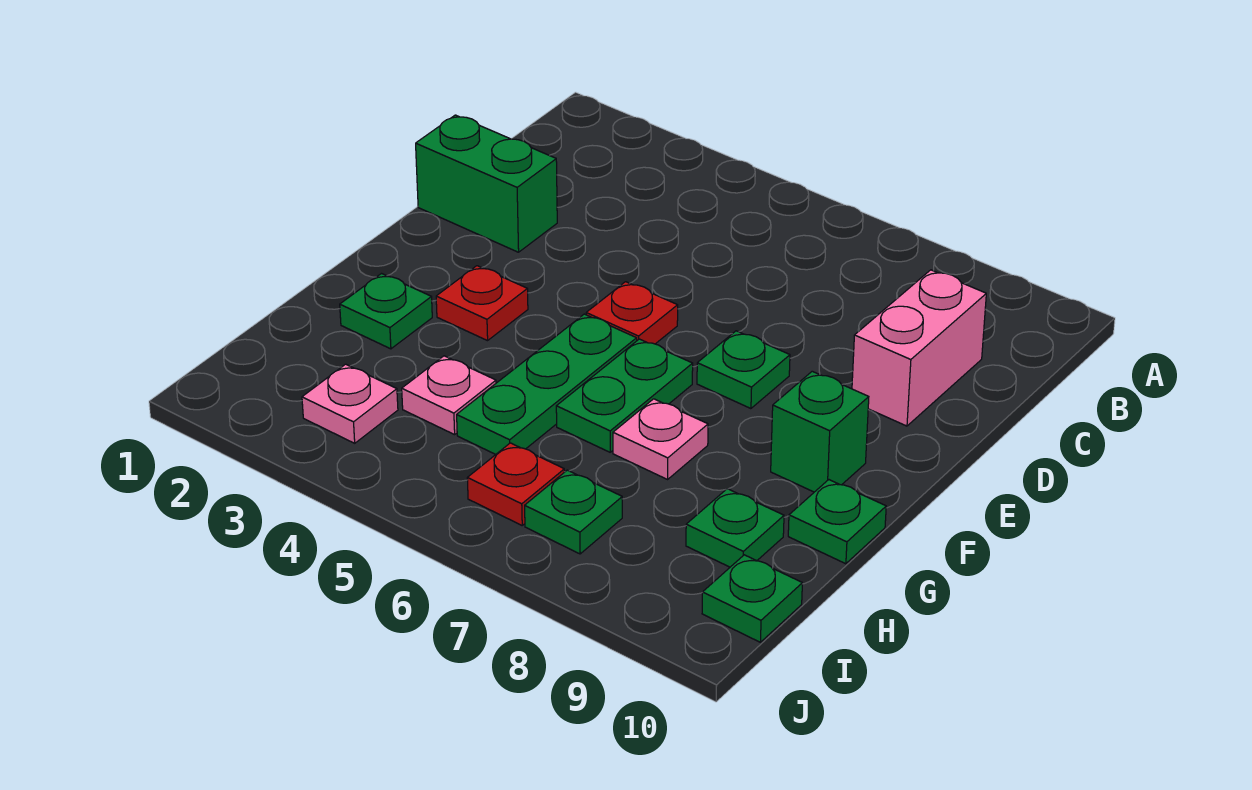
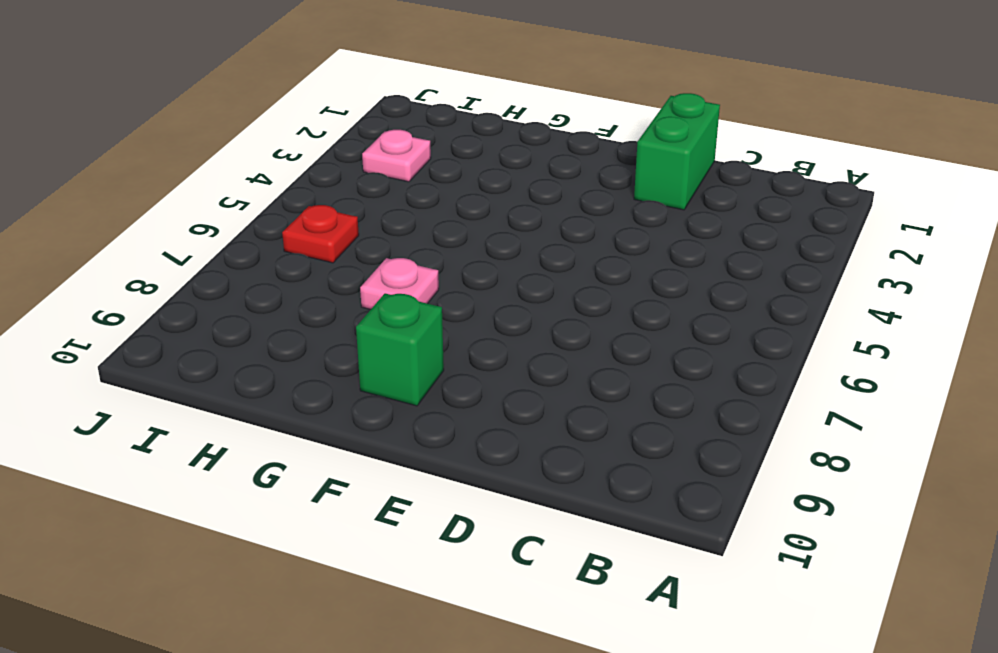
none -> pink 1x2 brick [852,270,986,426]
none -> red 1x1 plate [586,282,678,344]
none -> green 1x1 plate [697,331,790,409]

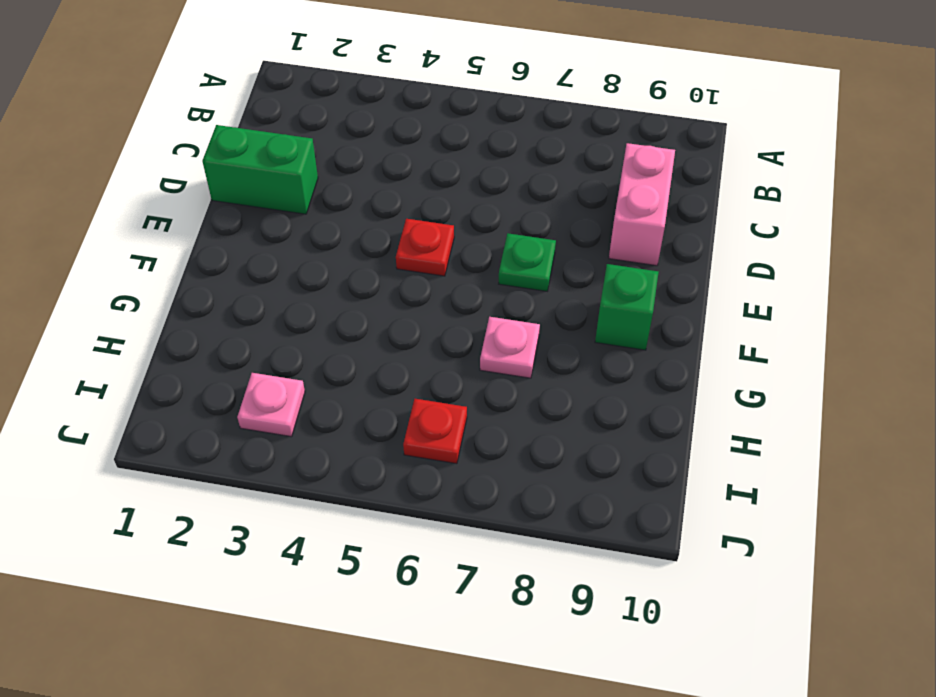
none -> red 1x1 plate [436,266,528,341]
none -> green 1x3 plate [457,314,637,455]
none -> green 1x2 plate [556,339,693,452]

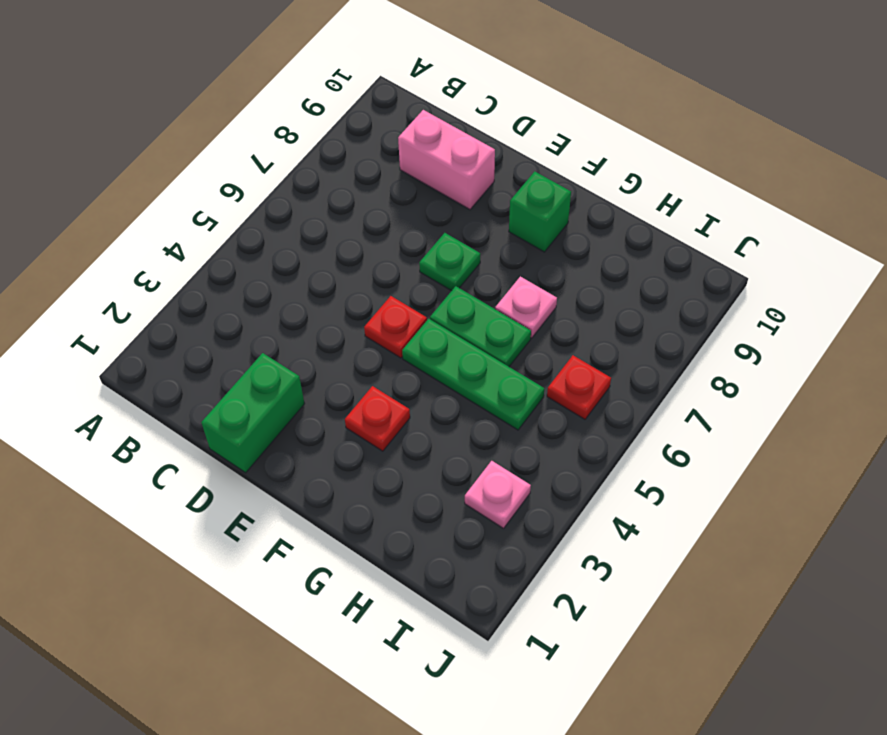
none -> green 1x1 plate [340,274,432,349]
none -> green 1x1 plate [788,480,886,564]
none -> pink 1x1 plate [402,356,496,435]

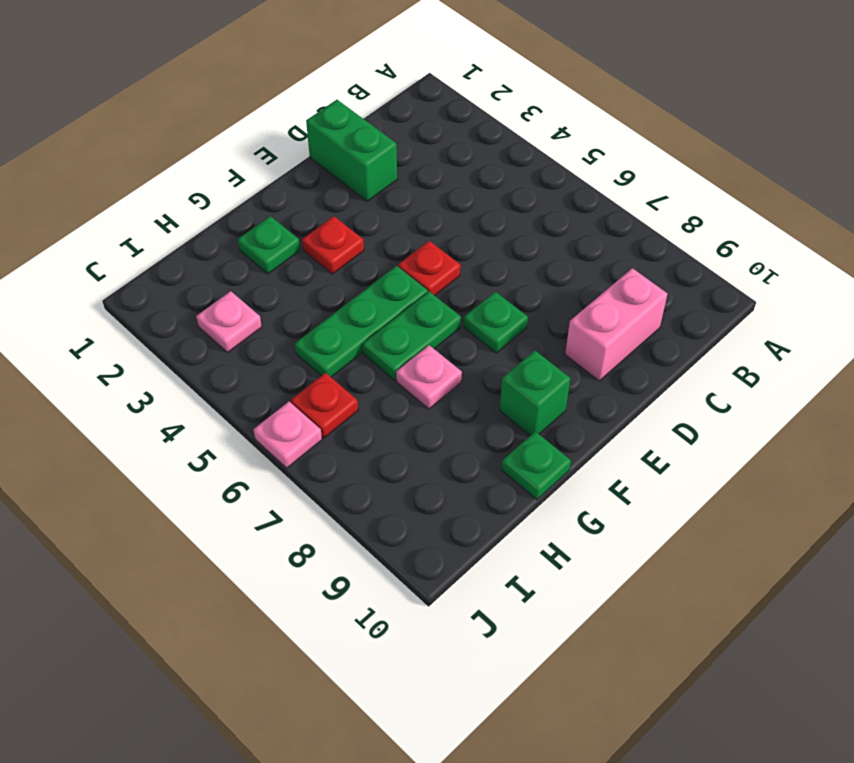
pink 1x1 plate [254,402,322,468] -> pink 1x1 plate moved to [402,356,496,435]
none -> green 1x1 plate [686,489,784,567]
none -> green 1x1 plate [525,470,622,554]
none -> green 1x1 plate [702,555,802,642]

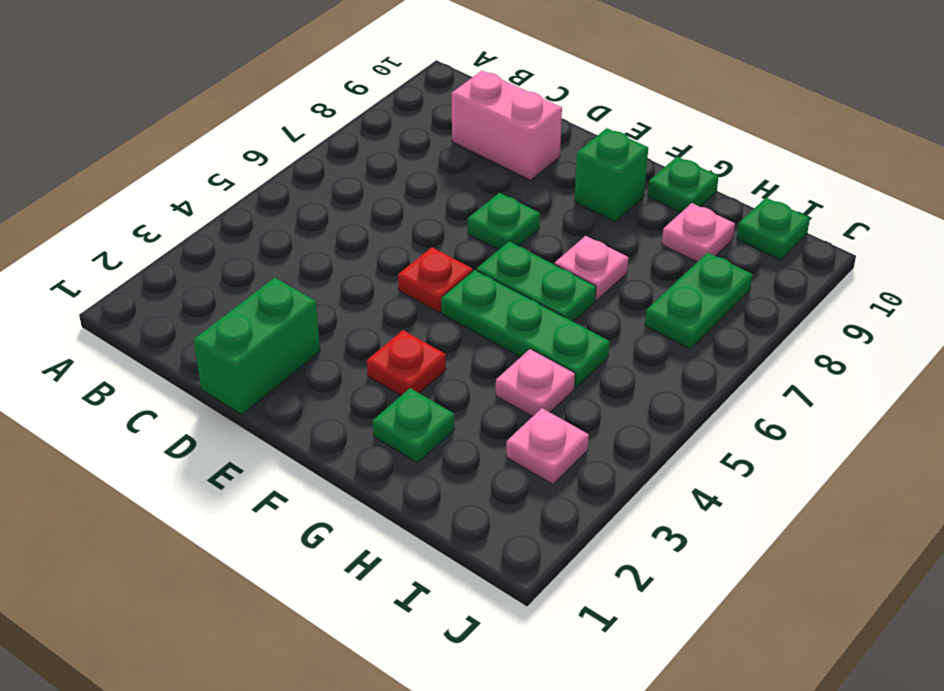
pink 1x1 plate [662,203,735,262] -> green 1x1 plate [686,489,784,567]
green 1x2 plate [645,252,752,349] -> green 1x1 plate [525,470,622,554]
none -> red 1x1 plate [467,443,564,525]

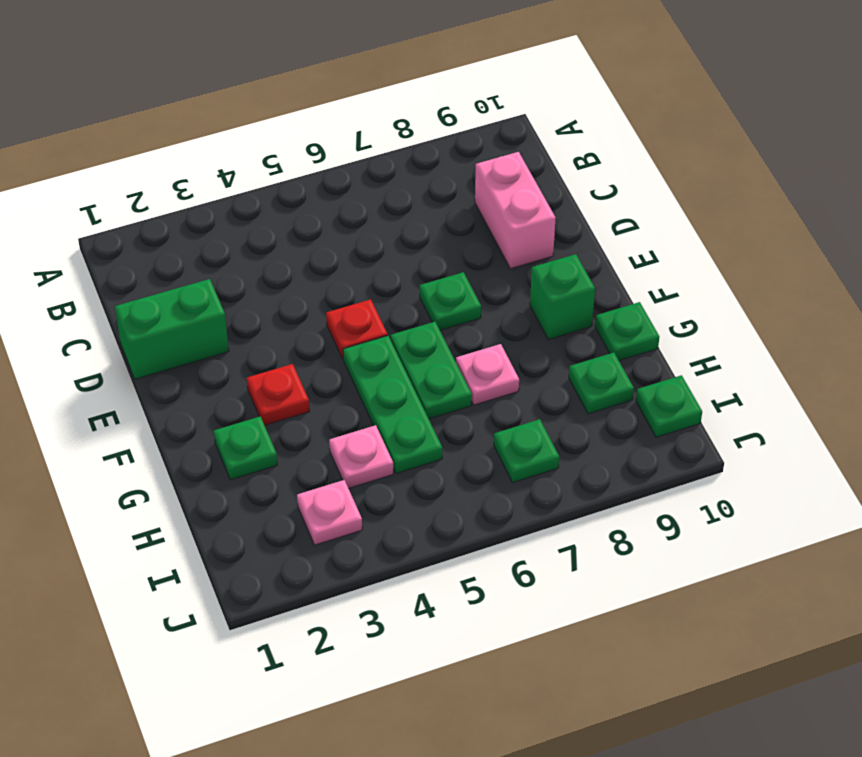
none -> red 1x1 plate [467,443,564,525]

